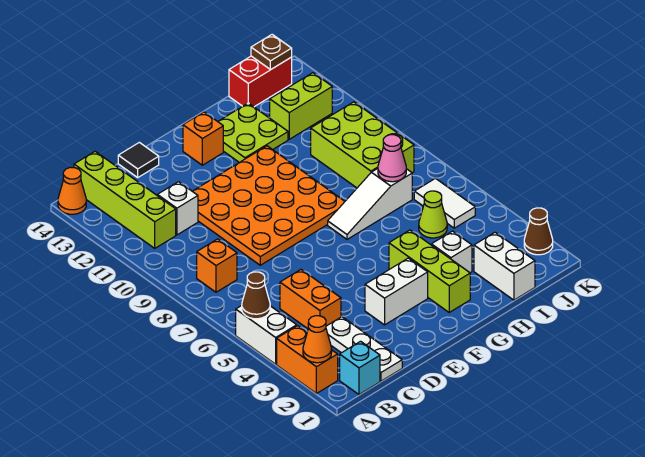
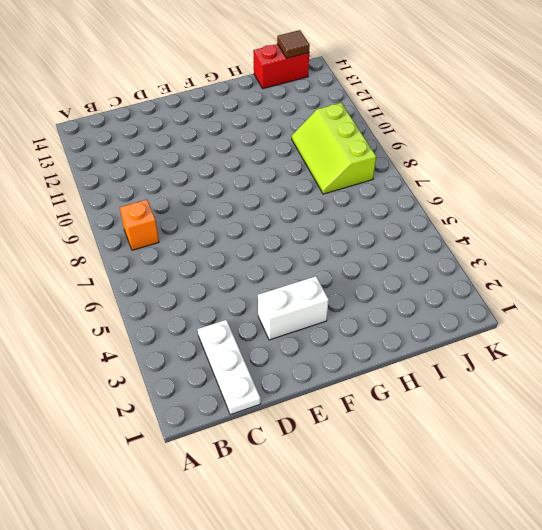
lime 2x3 slope [292,103,376,194] -> lime 2x3 brick [311,102,414,188]
brown 1x1 tile [277,30,310,58] -> brown 1x1 plate [251,35,292,70]
none -> orange 1x2 brick [277,326,338,393]
none -> white 1x2 brick [236,306,297,364]
none -> orange 1x1 cone [58,167,86,214]

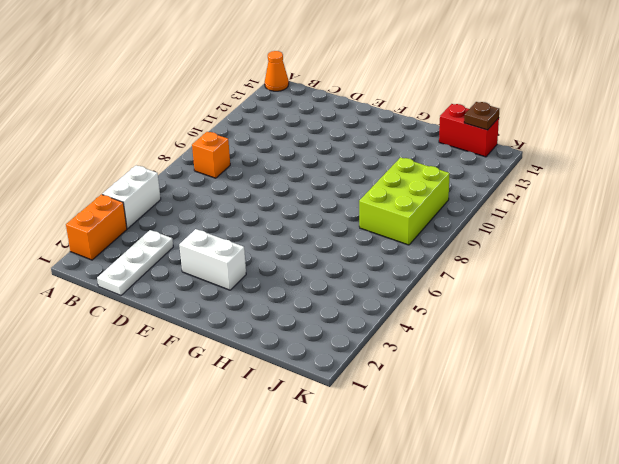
none -> cyan 1x1 brick [340,341,380,395]
none -> lime 1x4 brick [74,151,176,248]
none -> orange 1x2 brick [280,270,341,329]

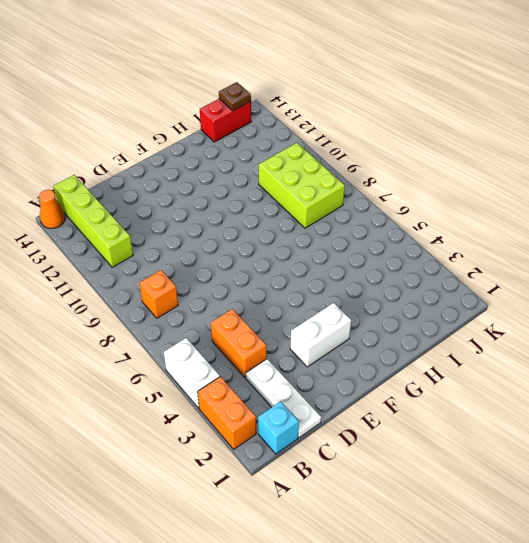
none -> white 1x1 brick [157,182,198,235]
none -> orange 4x4 plate [193,146,345,265]
none -> black 1x1 tile [118,142,159,177]

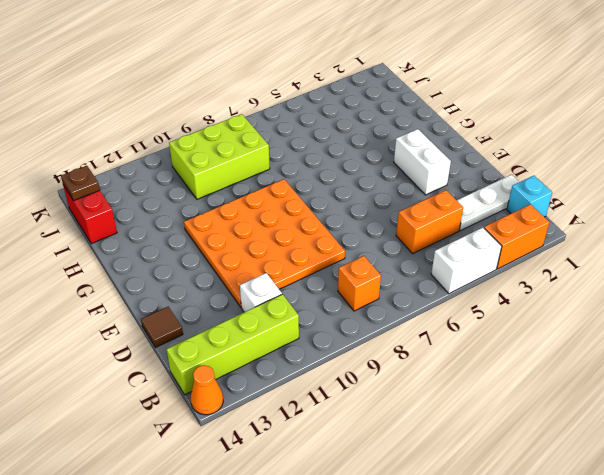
brown 1x1 tile [141,307,183,348] -> black 1x1 tile [118,142,159,177]
none -> orange 1x1 brick [183,112,223,165]
none -> lime 1x3 brick [389,230,470,312]
none -> white 1x3 slope [328,168,412,239]

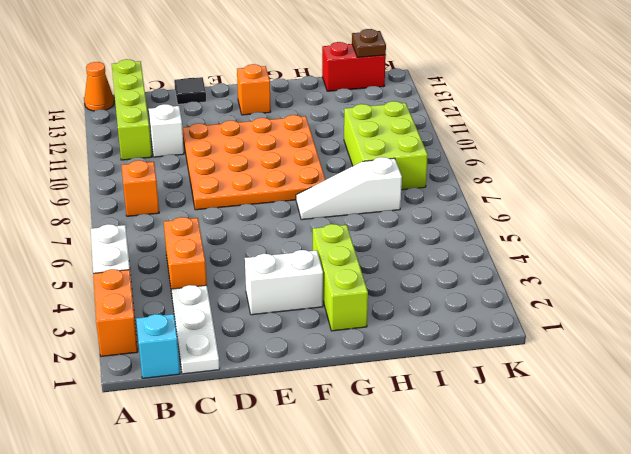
none -> lime 2x2 plate [218,103,288,162]
none -> white 1x1 brick [431,231,472,273]
none -> white 1x2 brick [474,232,535,300]

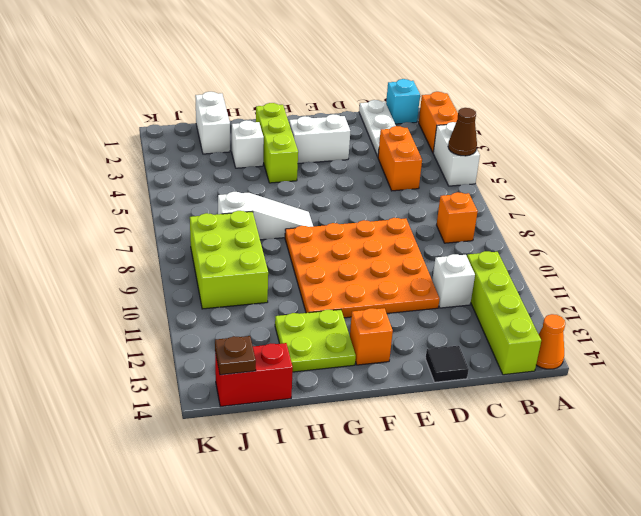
none -> lime 1x1 cone [419,191,447,238]
none -> lime 1x2 brick [270,73,332,139]
none -> white 1x2 tile [414,178,475,228]

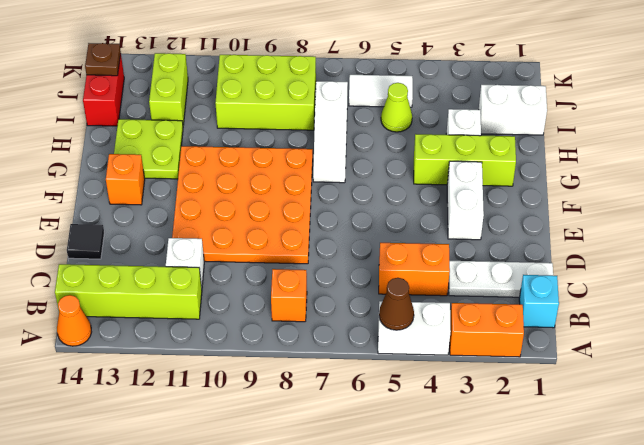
none -> brown 1x1 cone [524,208,553,255]
none -> orange 1x1 cone [303,316,332,363]
none -> pink 1x1 cone [378,135,406,182]

